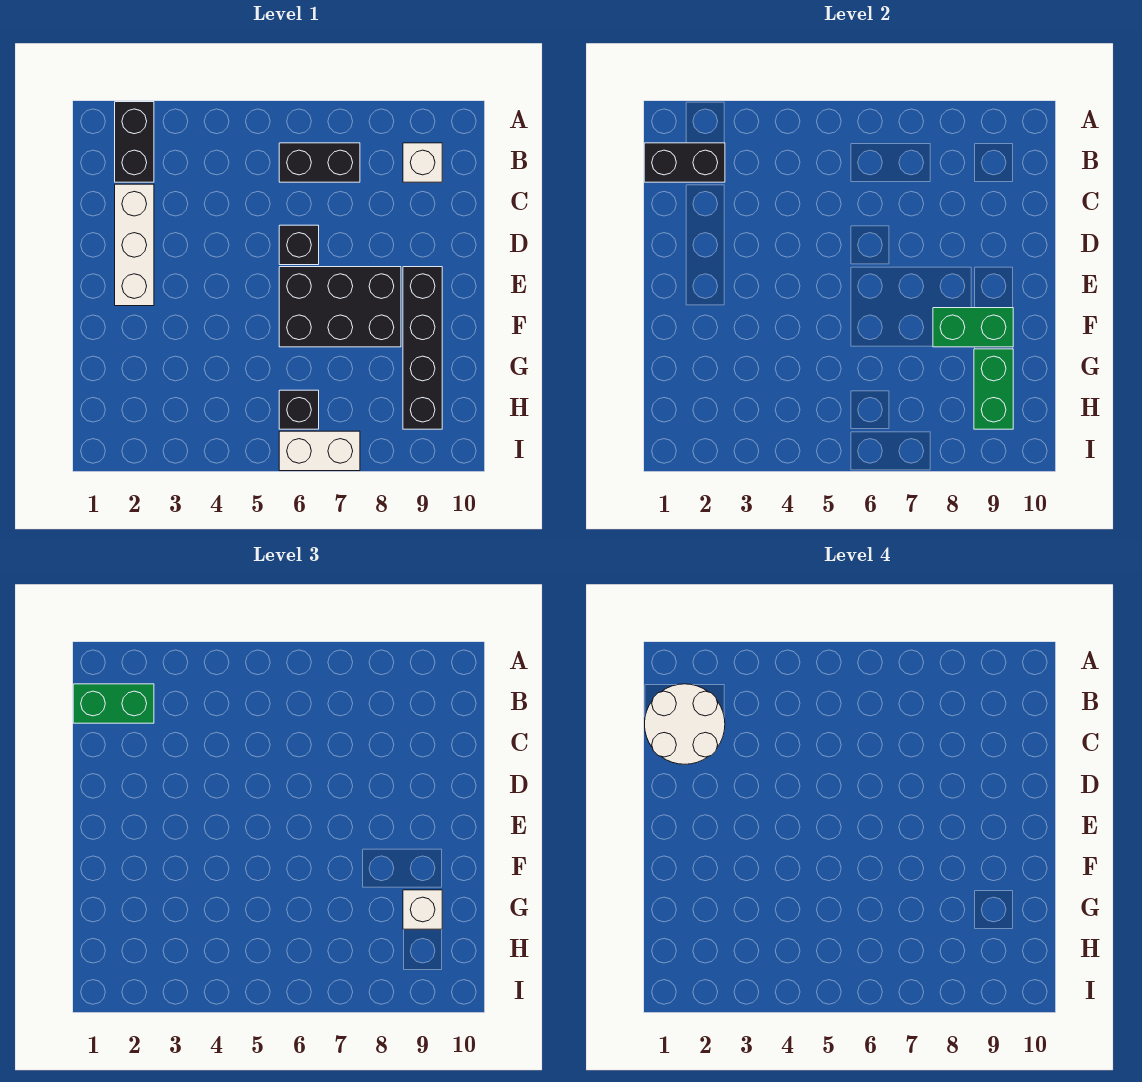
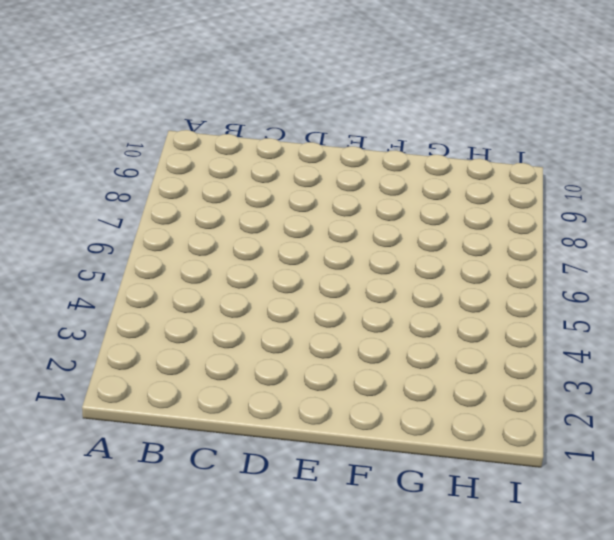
none -> black 1x2 brick [115,102,154,182]
none -> black 1x2 brick [279,143,360,182]
none -> white 1x1 brick [403,143,442,182]

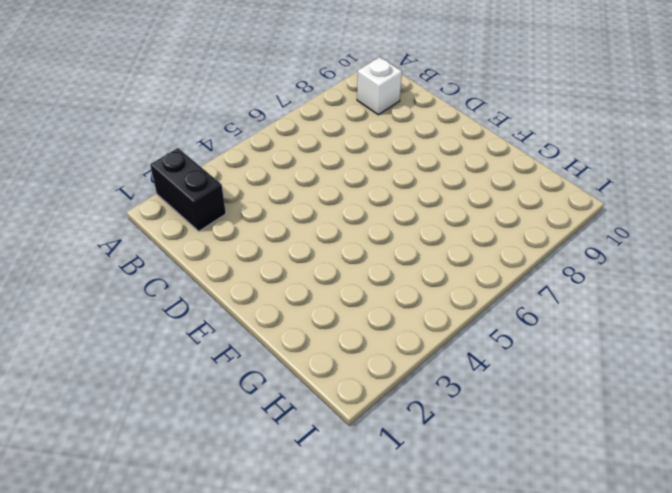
none -> black 1x2 brick [279,143,360,182]
none -> white 1x3 brick [115,184,154,306]
none -> black 1x1 brick [279,225,319,265]

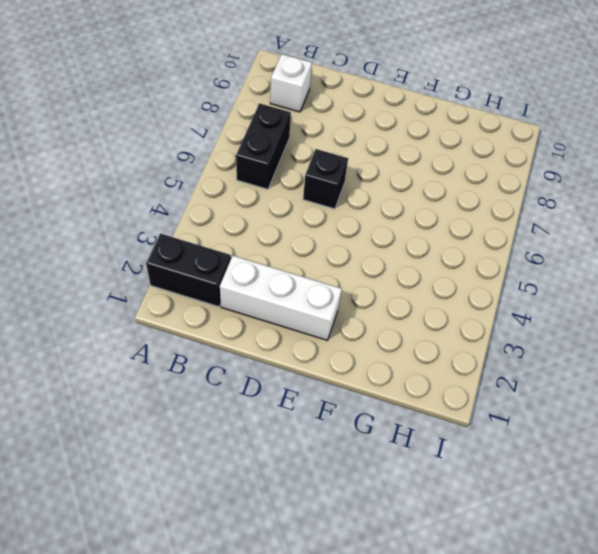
none -> black 2x3 brick [279,267,401,347]
none -> black 1x4 brick [403,267,442,429]
none -> black 1x1 brick [279,390,319,429]

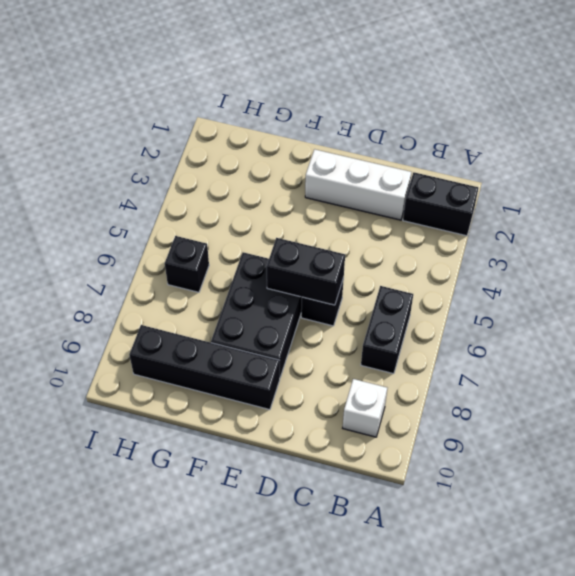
black 1x2 brick [266,238,345,305] -> black 1x2 brick turned to [644,143,725,182]
none -> white 1x2 brick [279,431,360,471]
none -> green 1x2 brick [933,308,1013,347]
none -> green 1x2 brick [974,349,1013,429]

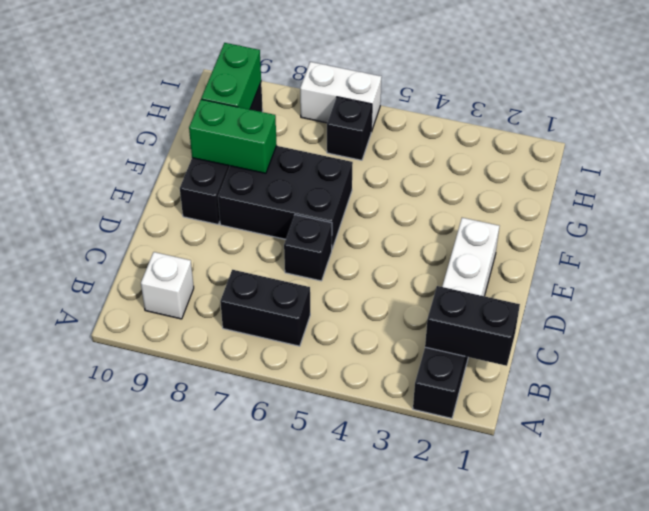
none -> green 1x2 brick [73,684,154,723]
none -> white 1x1 brick [403,890,442,929]
none -> white 2x2 round brick [645,684,725,764]

